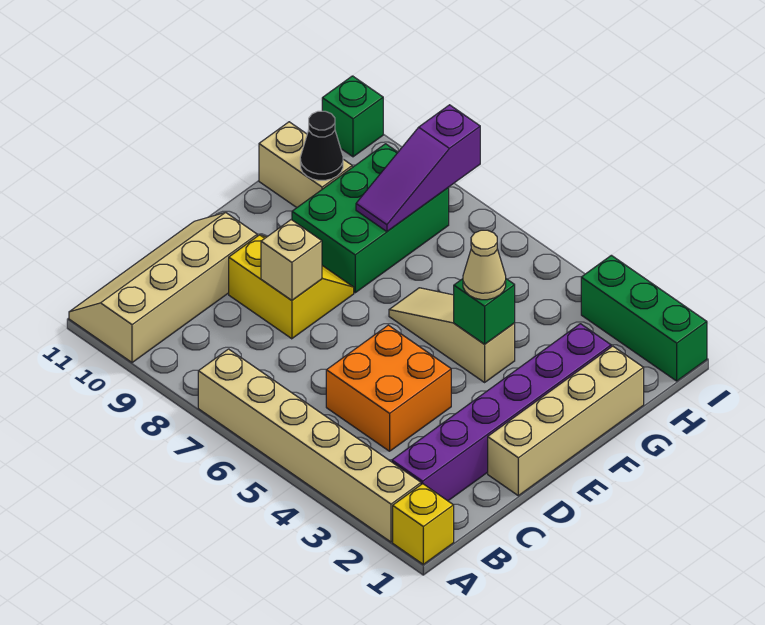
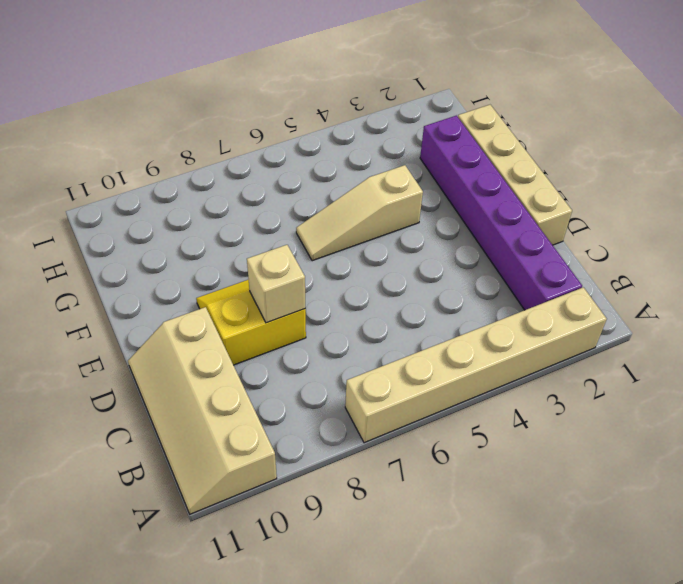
none -> yellow 1x1 brick [393,484,454,564]
none -> orange 2x2 brick [326,325,451,451]
none -> green 2x3 brick [292,144,449,293]

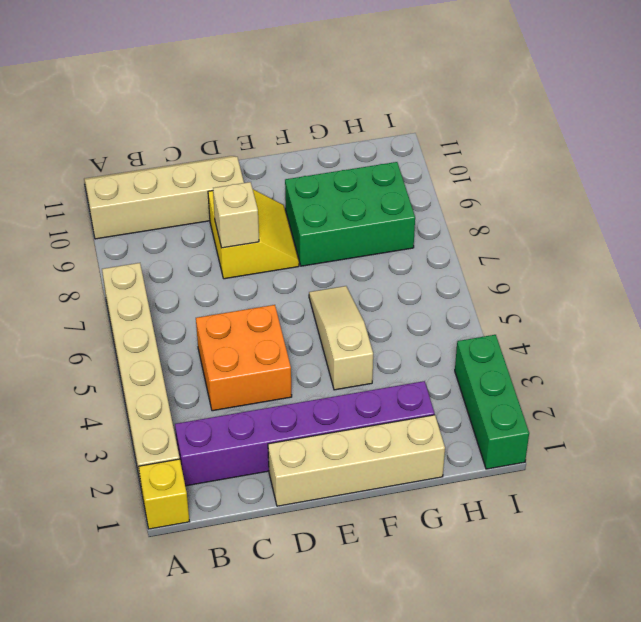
none -> tan 1x2 brick [259,122,352,208]
none -> green 1x1 brick [322,76,383,157]
none -> green 1x1 brick [454,279,515,344]

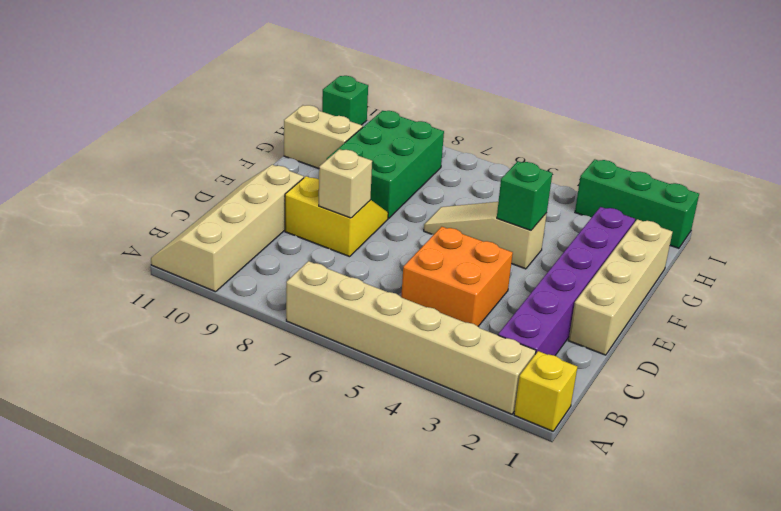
none -> purple 1x3 slope [356,105,480,232]
none -> black 1x1 cone [300,111,343,180]
none -> tan 1x1 cone [463,230,506,300]

